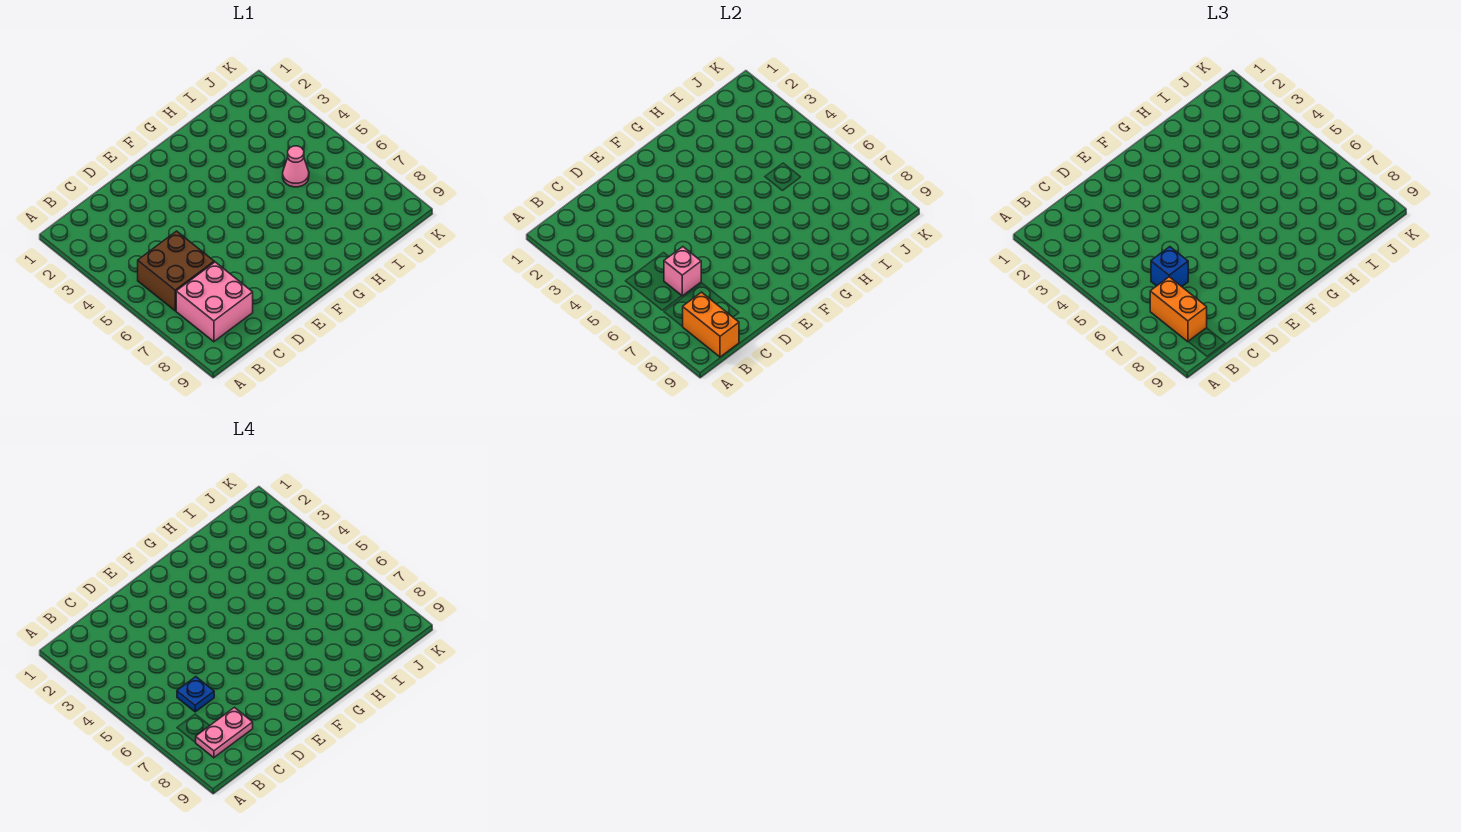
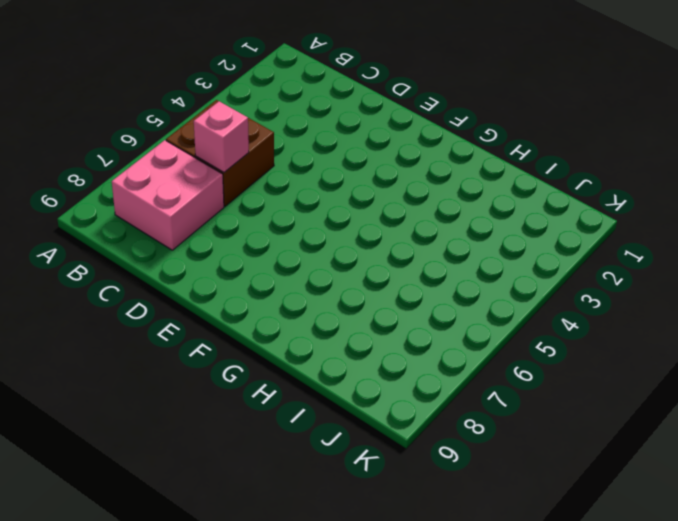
none -> pink 1x1 cone [283,146,309,187]
none -> orange 1x2 brick [683,292,739,357]

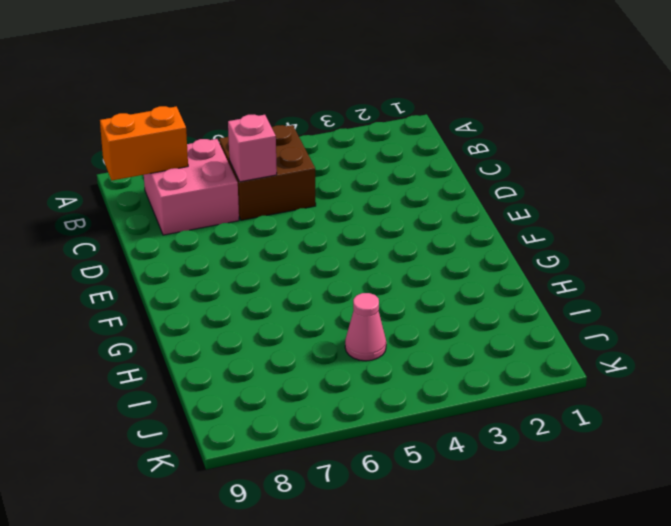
none -> orange 1x2 brick [1150,277,1207,342]
none -> blue 1x1 brick [1151,247,1188,287]

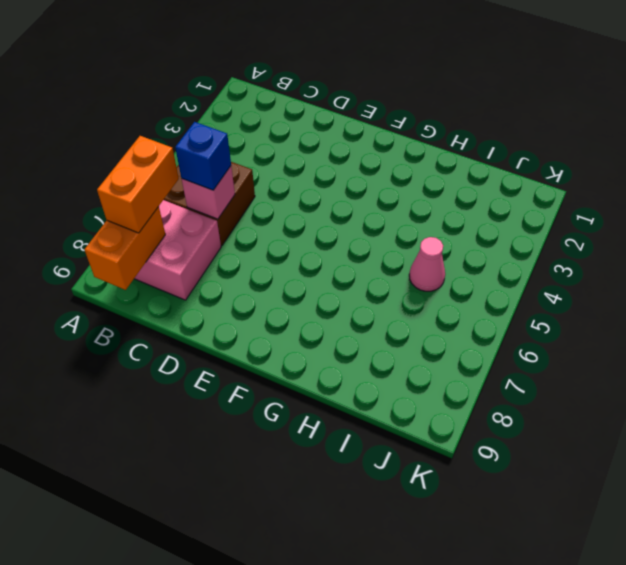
none -> pink 1x2 plate [196,707,253,758]
none -> blue 1x1 plate [177,677,214,712]

